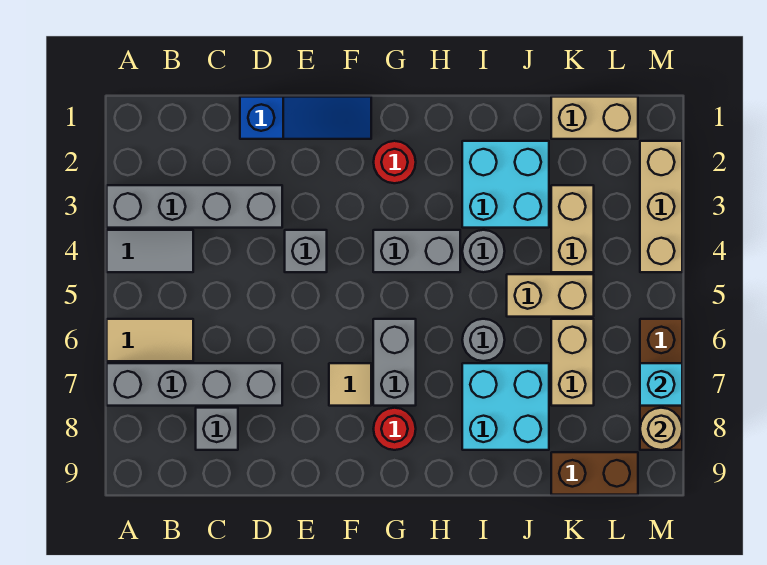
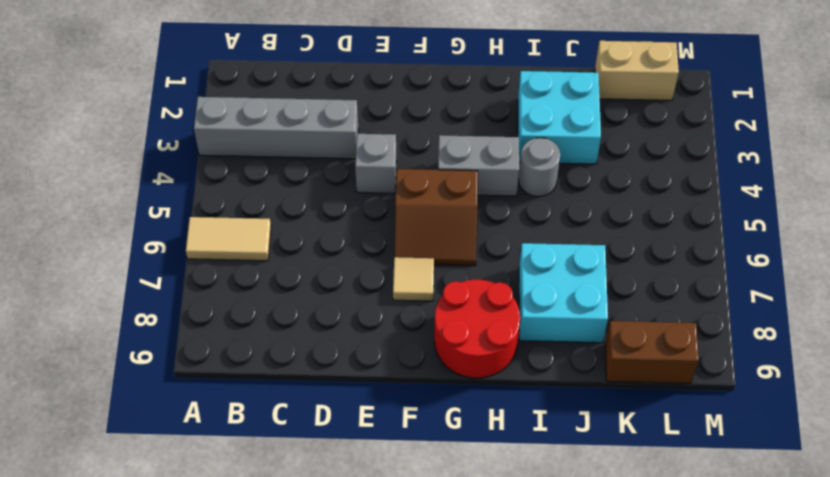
brown 2x2 slope [394,169,478,266] -> grey 1x2 brick [373,319,416,406]
red 2x2 round brick [434,280,520,378] -> red 1x1 round brick [373,408,416,450]
none -> grey 1x2 tile [107,230,193,272]
none -> grey 1x4 brick [107,363,282,406]
none -> grey 1x1 brick [196,408,238,450]

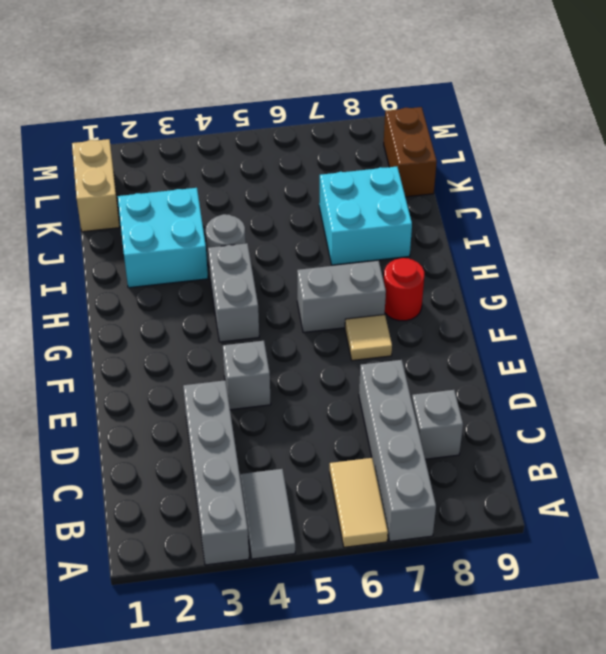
none -> blue 1x3 slope [240,97,371,139]
none -> red 1x1 round brick [373,141,416,183]
none -> grey 1x1 round brick [462,319,505,361]

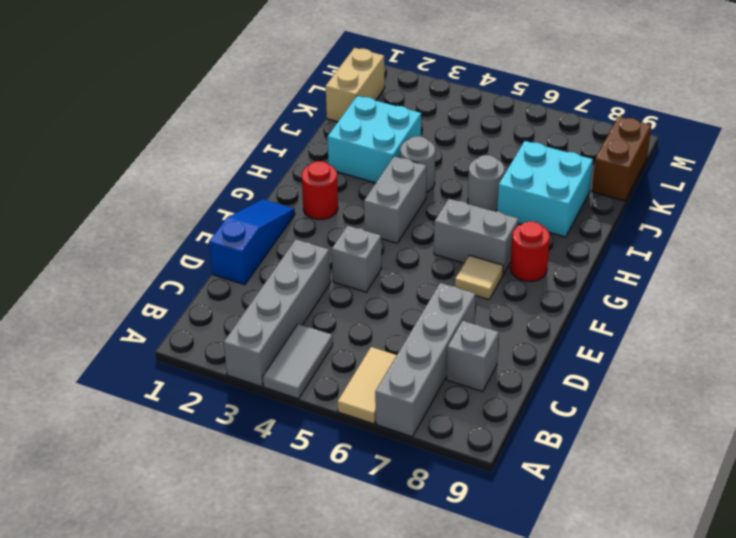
none -> tan 1x2 brick [507,274,594,317]
none -> tan 1x2 brick [551,185,594,272]
none -> tan 1x2 brick [551,319,594,406]

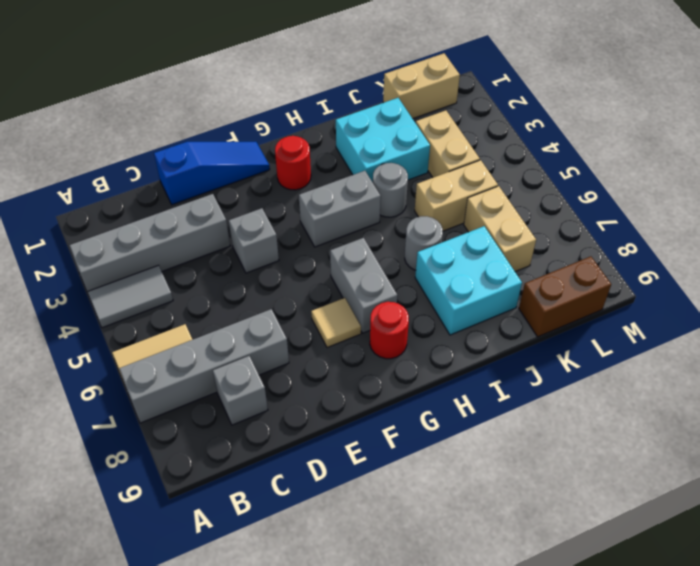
none -> tan 1x3 brick [640,141,682,272]
none -> brown 1x3 brick [640,319,682,450]
none -> cyan 1x1 brick [640,363,682,406]

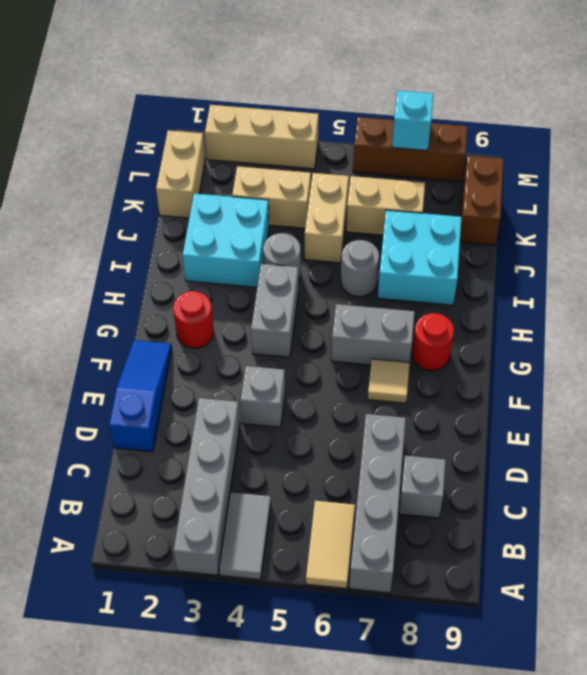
none -> tan 1x1 round brick [640,408,682,450]

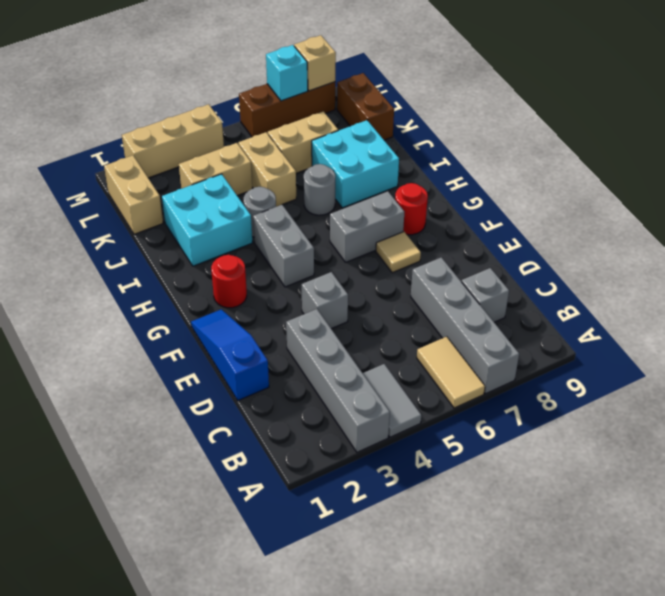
tan 1x1 brick [294,35,336,91] -> tan 1x1 round brick [640,408,682,450]

